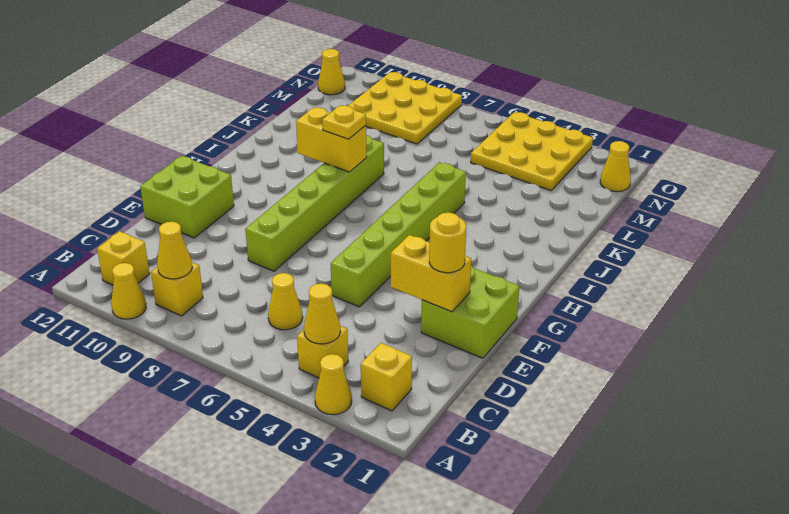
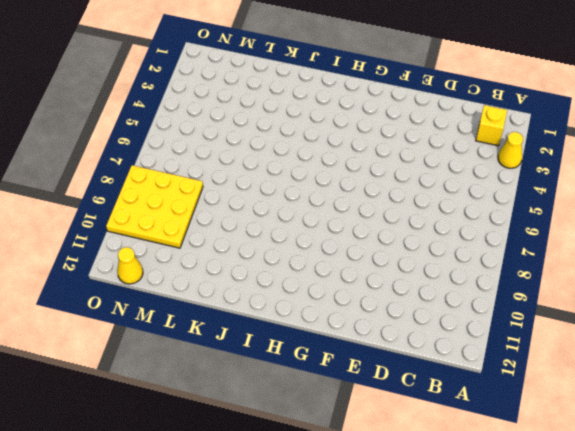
none -> yellow 1x1 cone [111,263,146,319]
none -> yellow 1x1 brick [297,326,348,378]
none -> yellow 1x1 brick [151,262,203,316]

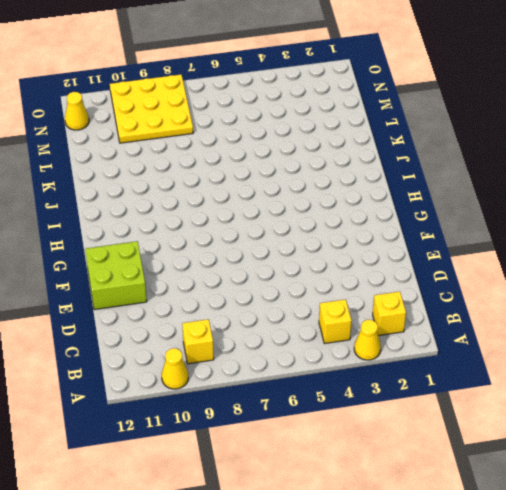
none -> yellow 1x1 brick [97,231,149,285]
none -> yellow 1x1 cone [268,273,303,330]
none -> lime 2x2 brick [421,266,520,358]

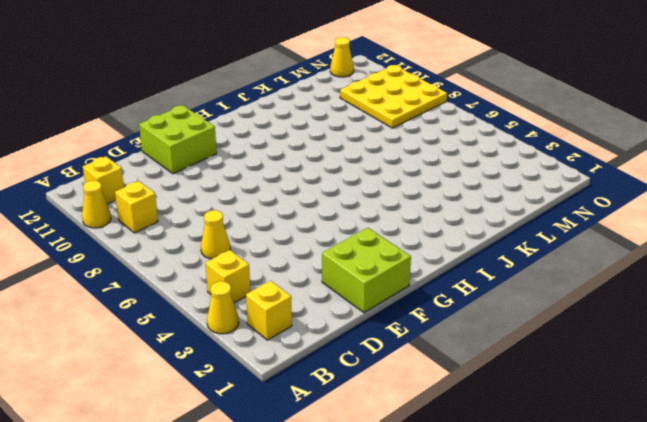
none -> lime 1x6 brick [331,162,466,307]
none -> lime 1x6 brick [245,135,384,271]
none -> yellow 3x3 plate [471,112,593,191]

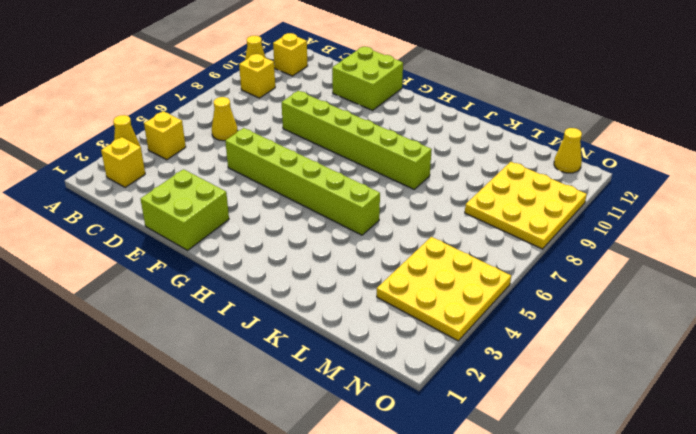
none -> yellow 1x1 cone [600,141,631,192]
none -> yellow 1x1 cone [304,284,340,344]
none -> yellow 1x1 cone [157,222,192,279]

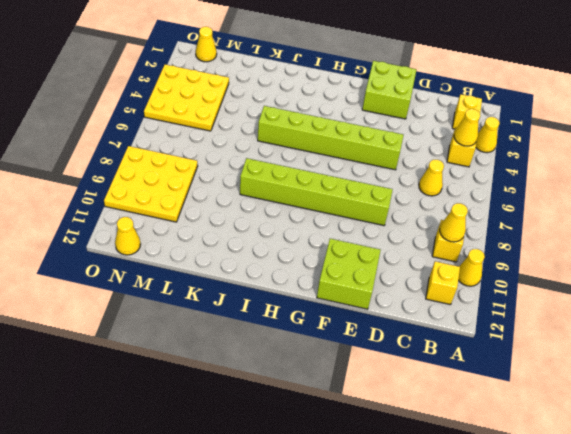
none -> yellow 1x2 brick [391,235,471,312]
none -> yellow 1x2 brick [296,107,367,172]
none -> yellow 1x1 round brick [429,212,466,273]

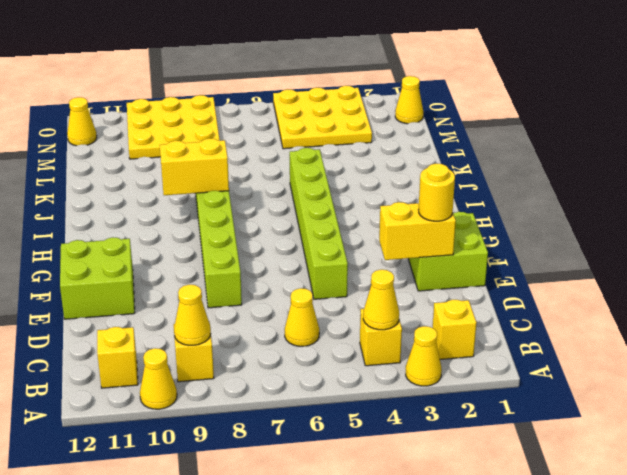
none -> yellow 1x1 plate [322,105,366,139]

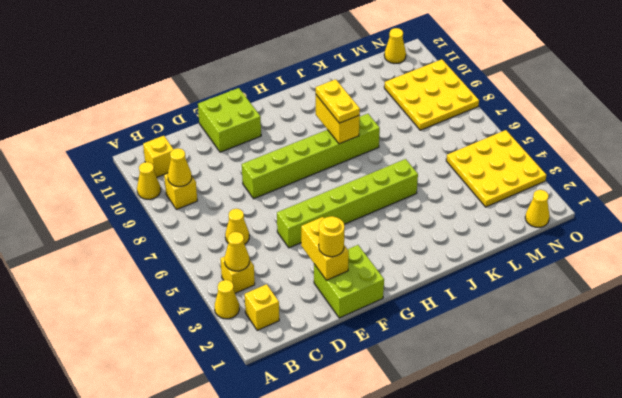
yellow 1x2 plate [316,79,360,123] -> yellow 1x1 plate [322,105,366,139]

